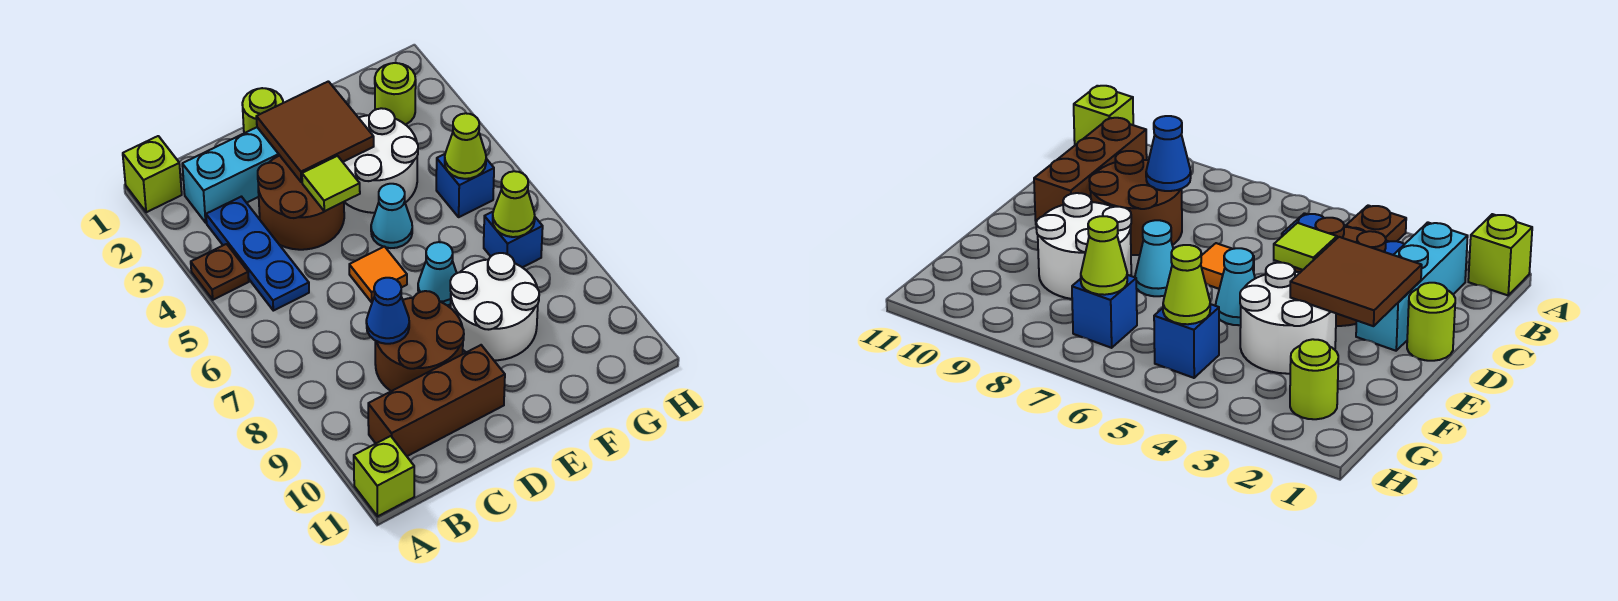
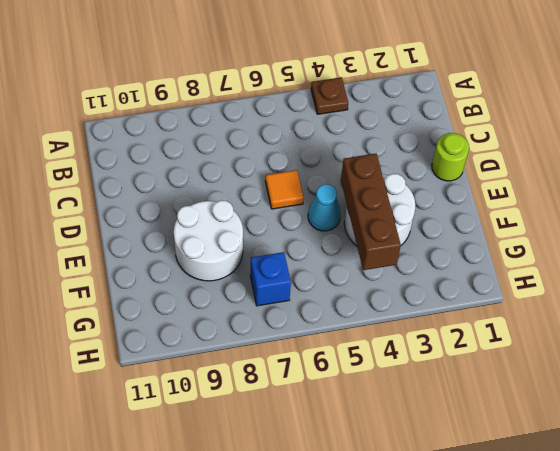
brown 1x3 brick [341,154,401,270] -> brown 1x3 brick moved to [368,345,505,456]
none -> lime 1x1 brick [123,136,182,212]
none -> lime 1x1 brick [354,436,414,517]
none -> cyan 1x3 brick [182,127,280,223]

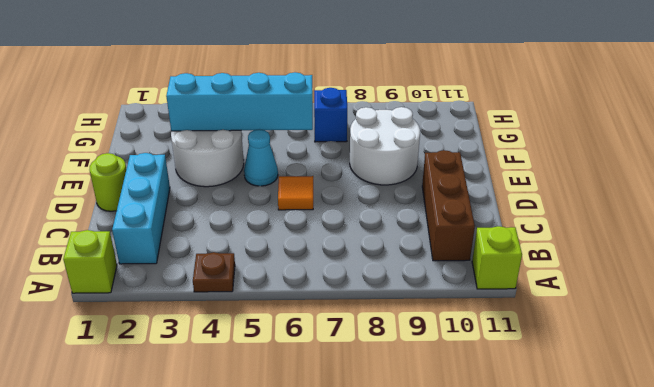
cyan 1x4 brick [166,72,313,131] -> none
none -> blue 1x3 plate [206,197,309,311]
none -> brown 2x2 round brick [258,156,344,250]
none -> brown 2x2 round brick [375,291,464,391]

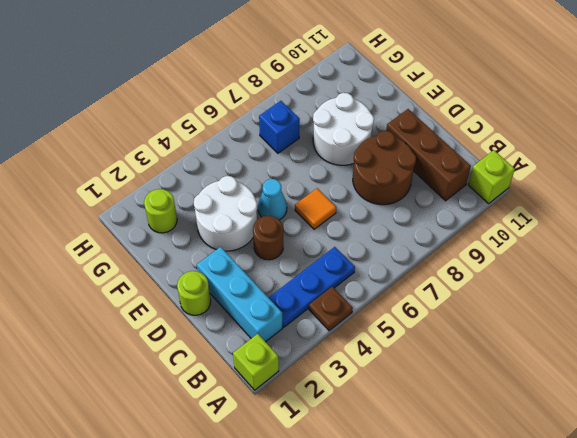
brown 1x1 round brick [253,216,283,260] -> brown 2x2 round brick [258,156,344,250]
none -> cyan 1x1 cone [418,242,457,305]
none -> blue 1x1 brick [436,154,494,217]
none -> blue 1x1 cone [366,278,409,344]

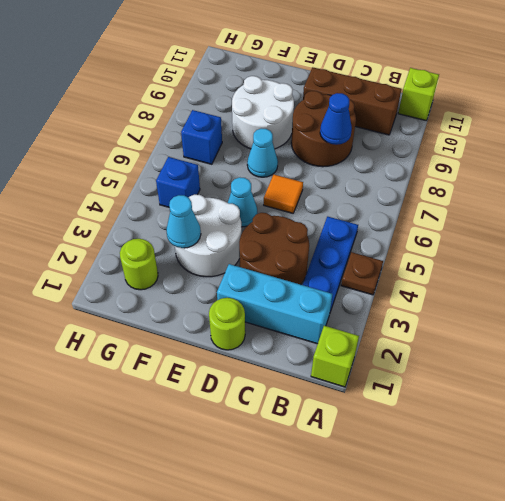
cyan 1x1 cone [166,195,201,248] -> none
none -> brown 2x2 tile [256,81,374,182]
none -> lime 1x1 tile [302,156,360,211]
none -> lime 1x1 cone [445,113,486,179]

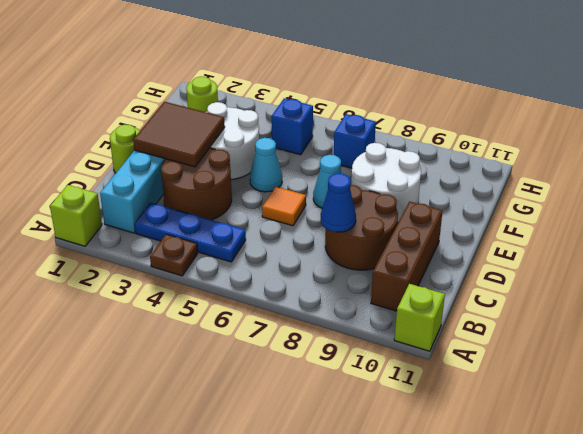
none -> lime 1x1 tile [302,156,360,211]
none -> lime 1x1 cone [445,113,486,179]
none -> lime 1x1 cone [493,171,535,237]

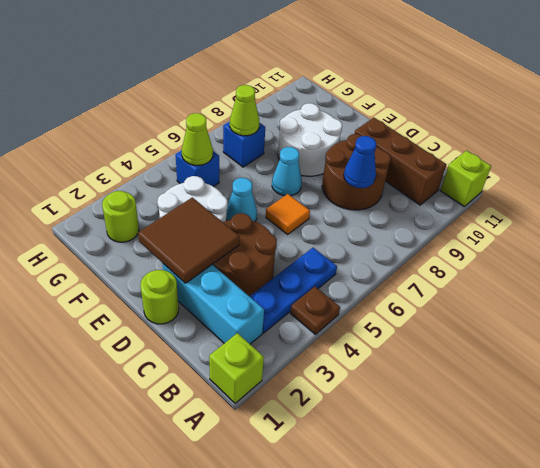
none -> lime 1x1 tile [302,156,360,211]

